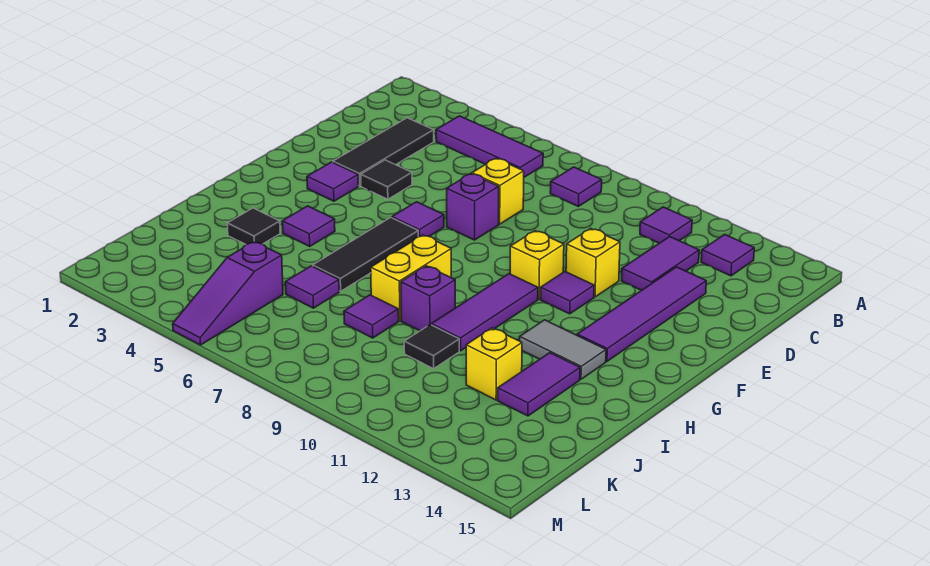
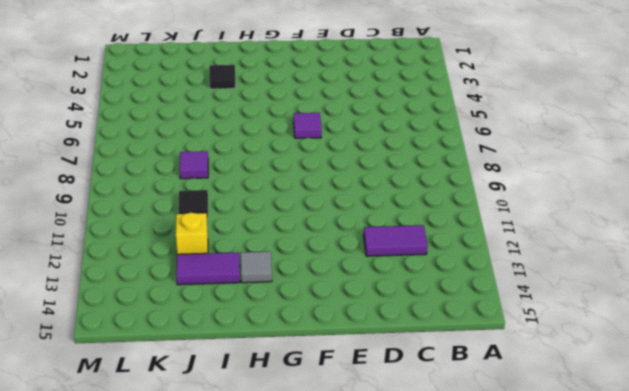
grey 1x1 tile [241,252,272,283] -> grey 1x2 tile [520,320,606,379]
none -> purple 1x3 tile [436,116,543,177]
none -> purple 1x1 tile [550,167,602,206]
none -> purple 1x1 tile [640,207,692,243]

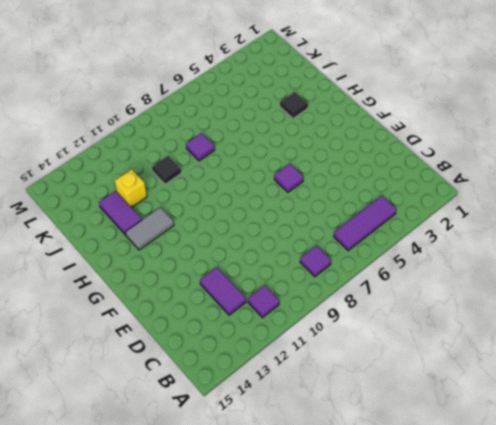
none -> purple 1x1 tile [701,234,754,276]
none -> black 1x3 tile [333,118,434,186]
none -> yellow 1x1 brick [472,158,524,224]

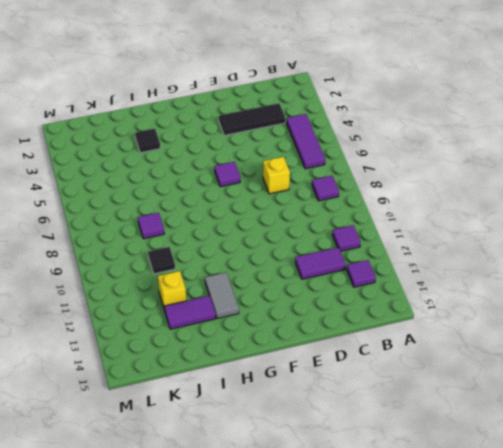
none -> purple 1x4 tile [577,267,706,361]
none -> black 1x1 tile [361,160,412,199]
none -> purple 1x1 brick [447,174,499,240]

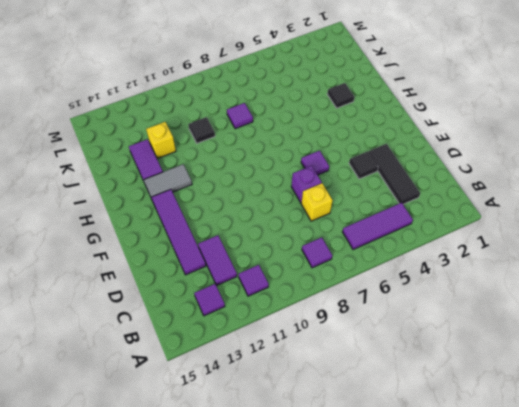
none -> yellow 1x1 brick [566,228,620,297]
none -> purple 1x1 tile [307,162,359,201]
none -> yellow 1x1 brick [510,231,564,299]

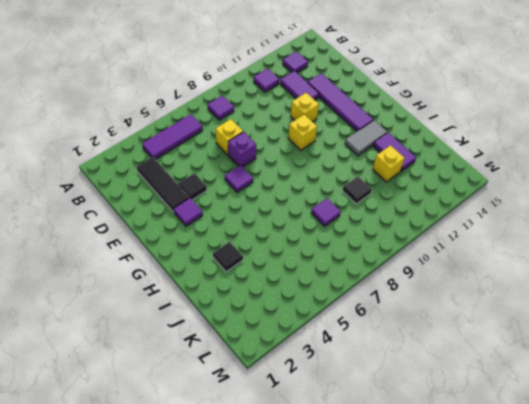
none -> purple 1x1 tile [541,272,594,314]
none -> black 1x3 tile [313,218,418,291]
none -> purple 1x3 tile [431,274,538,351]

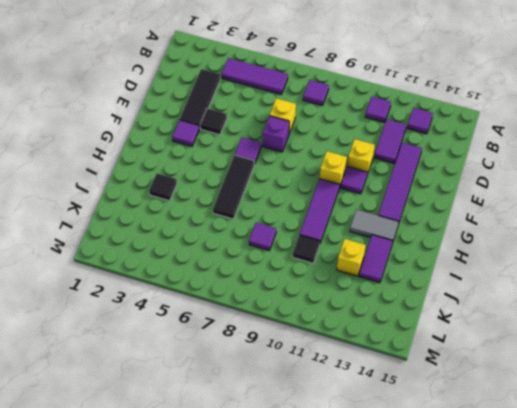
none -> purple 1x1 tile [282,206,335,246]
none -> yellow 1x2 brick [371,235,451,321]
none -> purple 1x1 brick [401,266,455,331]

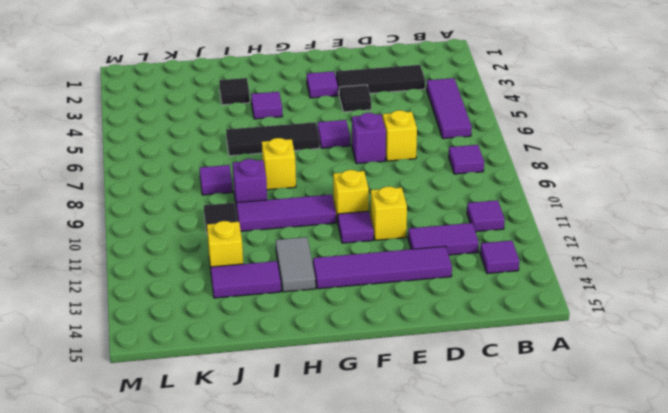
yellow 1x1 brick [262,138,296,190] -> yellow 1x2 brick [371,235,451,321]
none -> purple 1x1 tile [285,266,339,308]
none -> purple 1x3 slope [173,242,283,345]

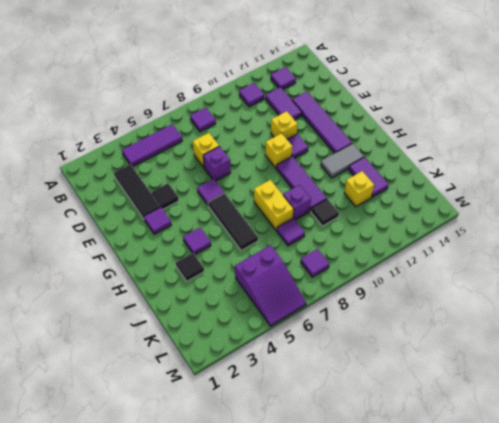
purple 2x3 slope [235,245,306,326] -> purple 1x3 slope [173,242,283,345]
purple 1x1 tile [301,249,329,277] -> purple 1x1 tile moved to [285,266,339,308]

